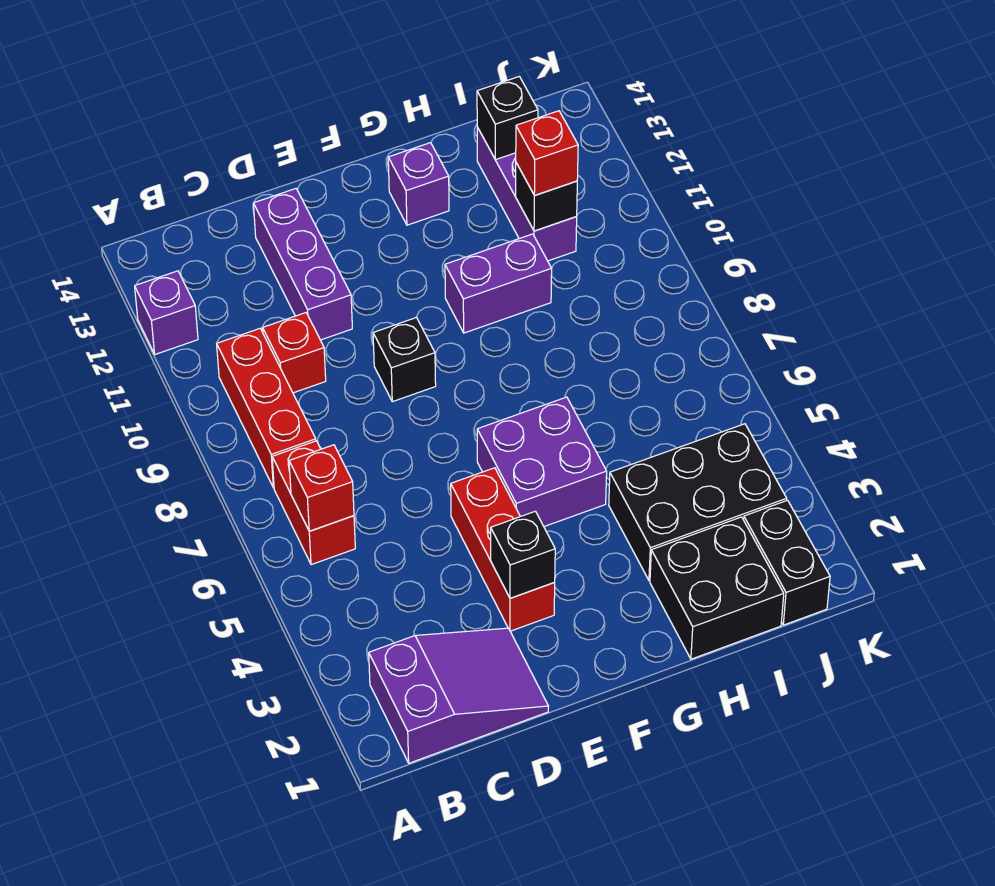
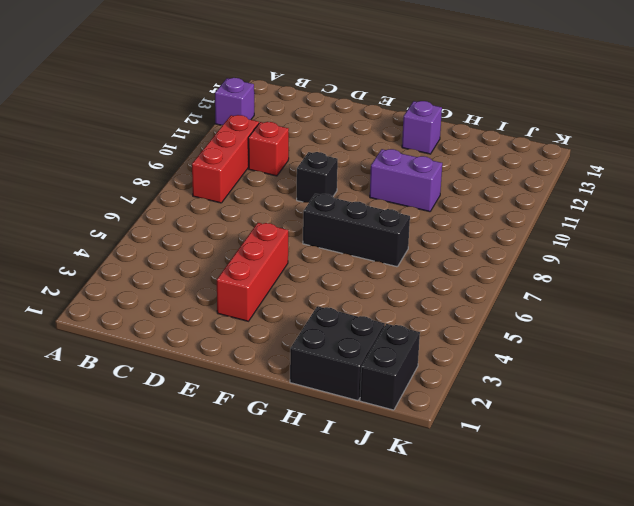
black 1x3 brick [303,194,410,267] -> none
none -> purple 2x3 slope [369,628,549,763]
none -> red 1x2 brick [272,441,355,565]
none -> purple 1x3 brick [253,189,352,340]

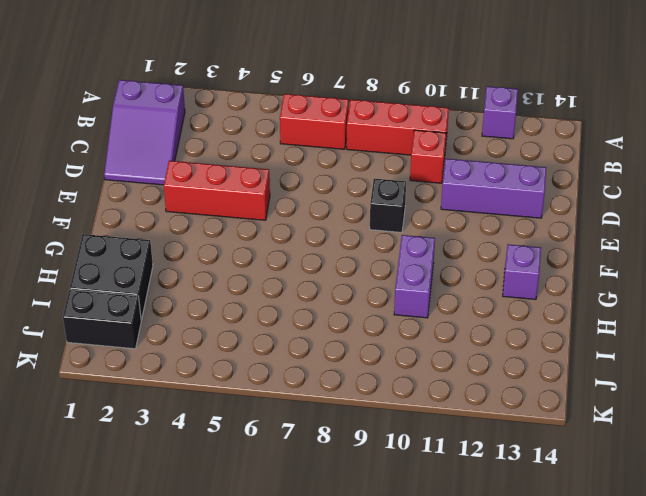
none -> purple 2x2 brick [477,397,607,527]
none -> black 2x3 brick [609,424,787,581]
none -> purple 1x3 brick [477,127,577,261]

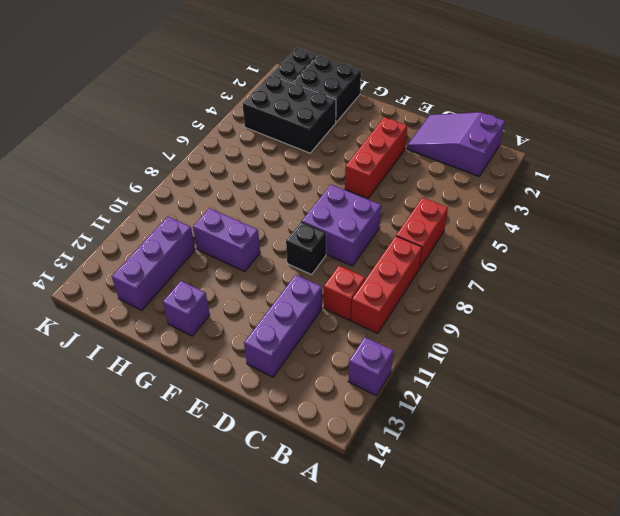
purple 2x2 brick [302,185,381,266] -> purple 2x2 brick moved to [477,397,607,527]
none -> red 1x1 brick [289,445,354,531]
none -> black 1x1 brick [491,511,555,598]
none -> black 1x1 brick [516,163,577,231]

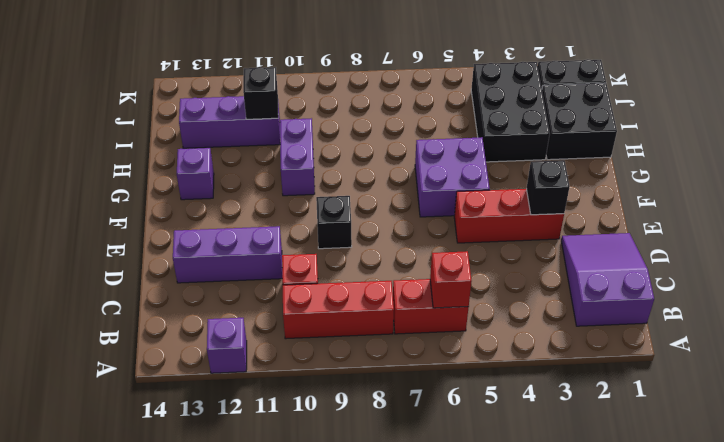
none -> black 1x1 brick [477,77,538,160]
none -> red 1x1 brick [516,111,578,196]

